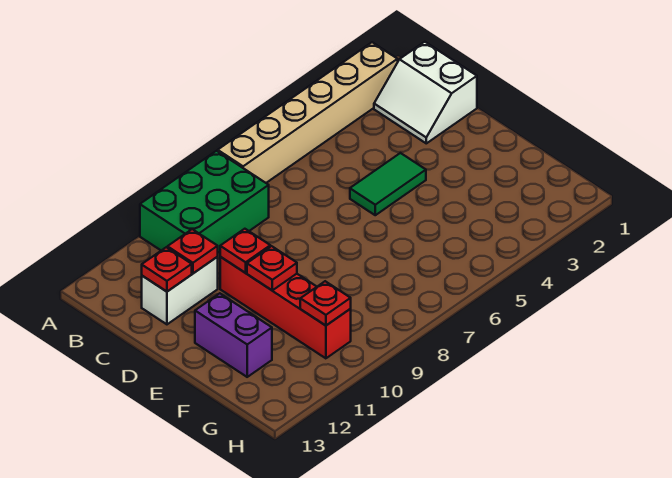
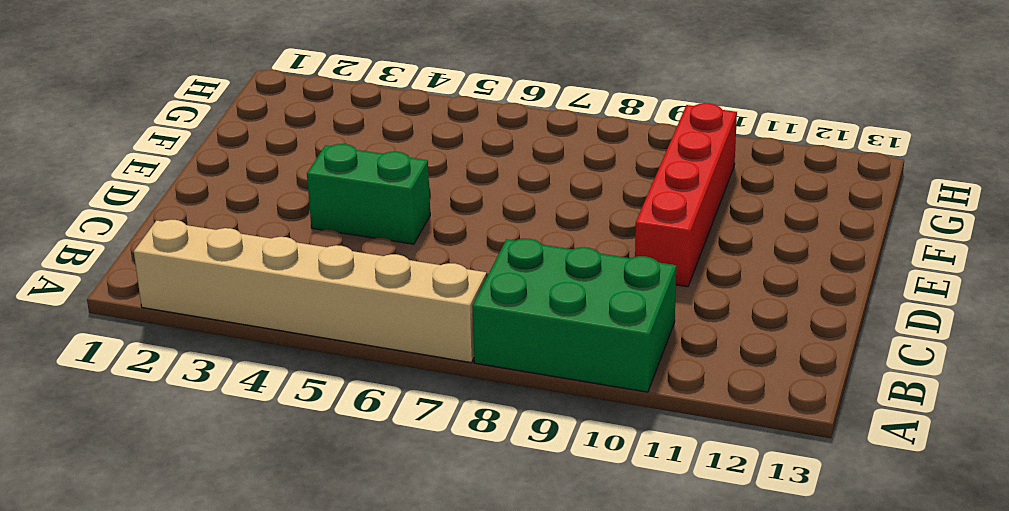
green 1x2 brick [307,144,430,244] -> green 1x2 tile [350,153,426,215]
none -> white 2x2 slope [374,42,477,143]
none -> white 1x2 brick [142,257,218,324]
none -> purple 1x2 brick [195,293,272,377]

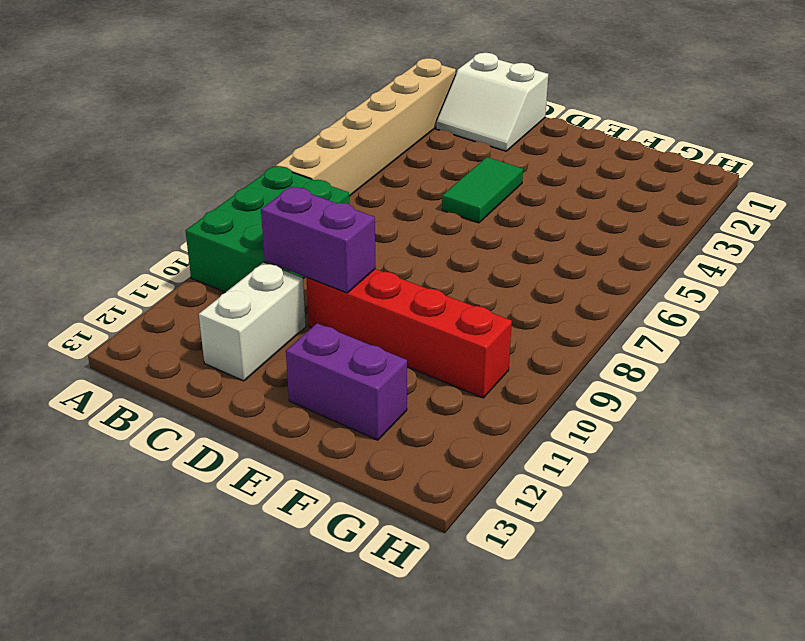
purple 1x2 brick [261,187,376,293] -> red 1x1 plate [220,229,270,273]
none -> red 1x1 plate [167,229,218,273]
none -> red 1x1 plate [142,247,192,292]
none -> red 1x1 plate [247,246,297,290]

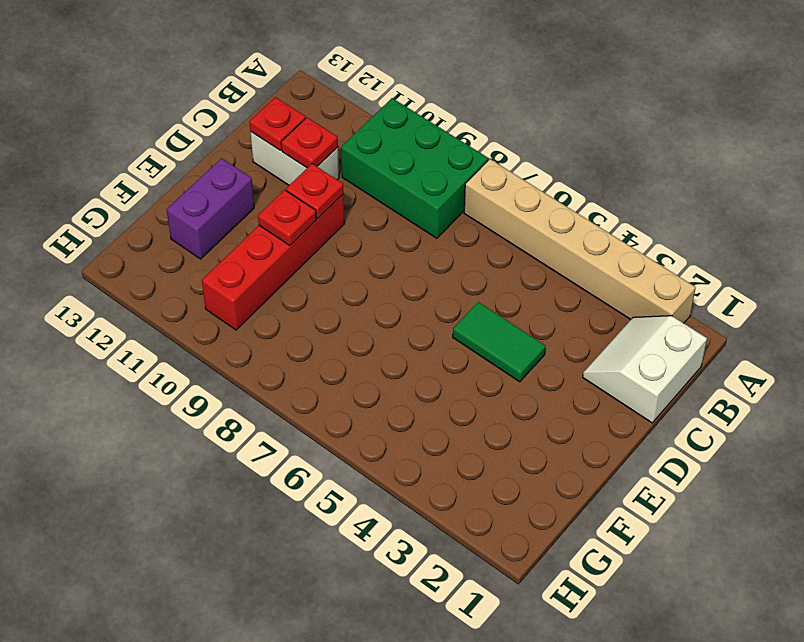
none -> red 1x1 plate [300,281,351,326]

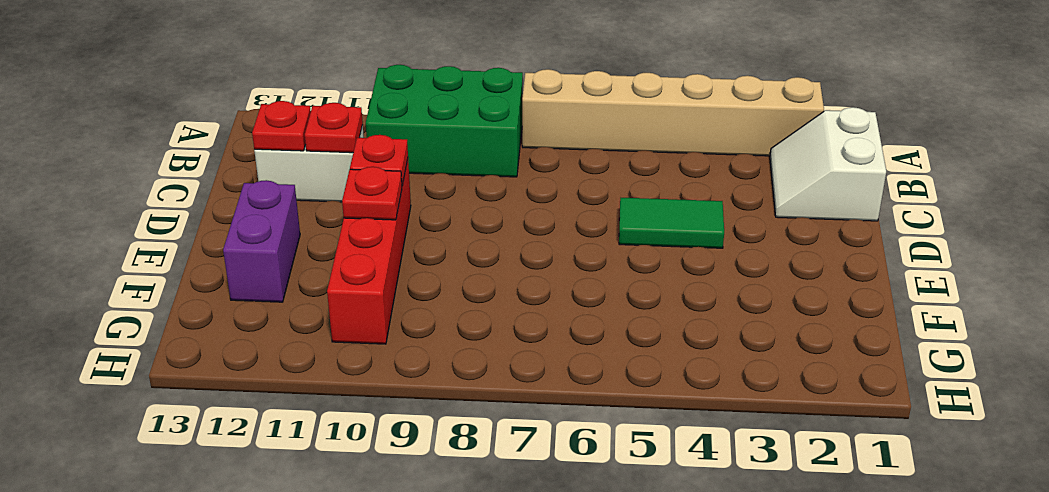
none -> red 1x1 plate [300,281,351,326]

